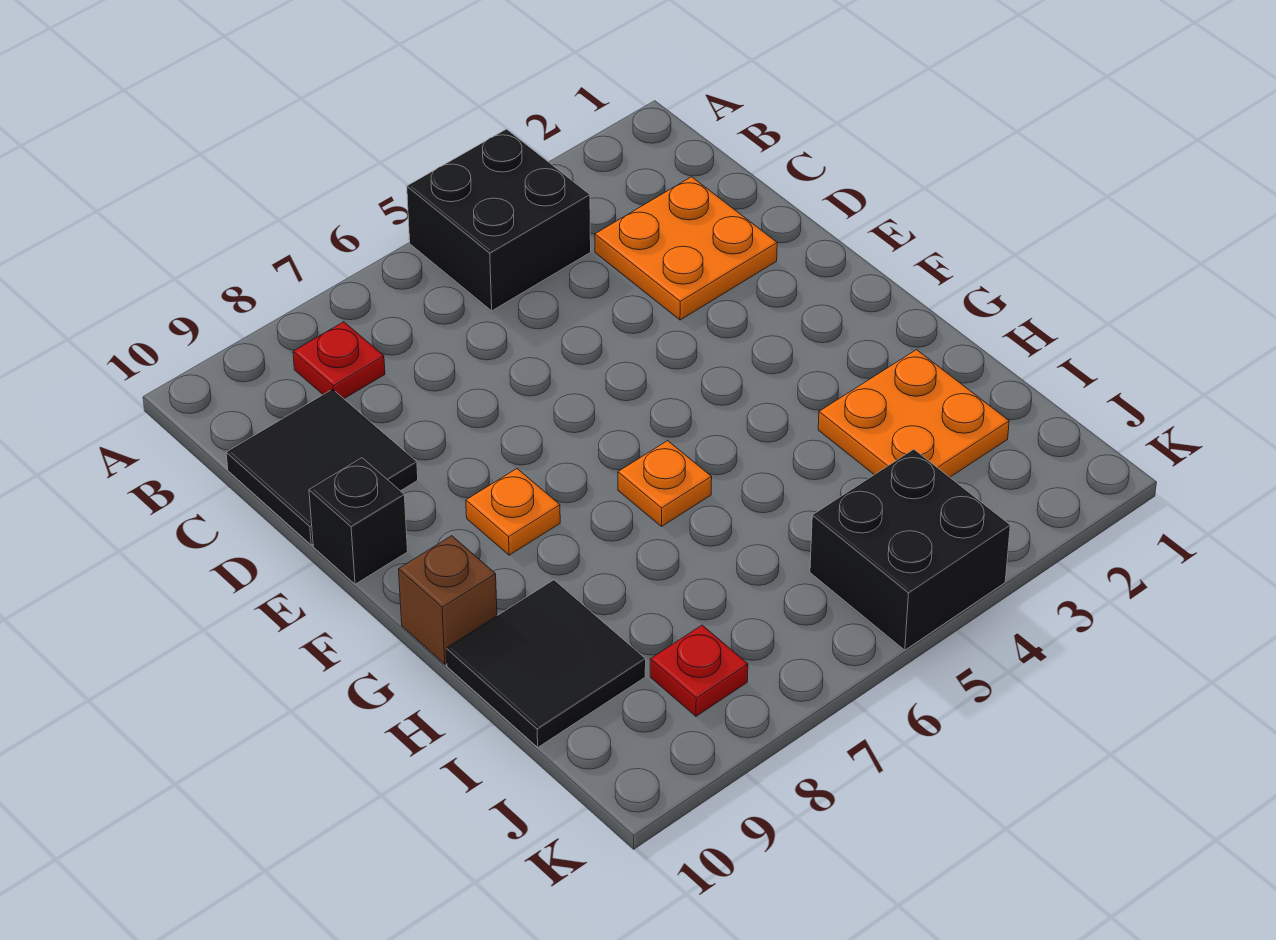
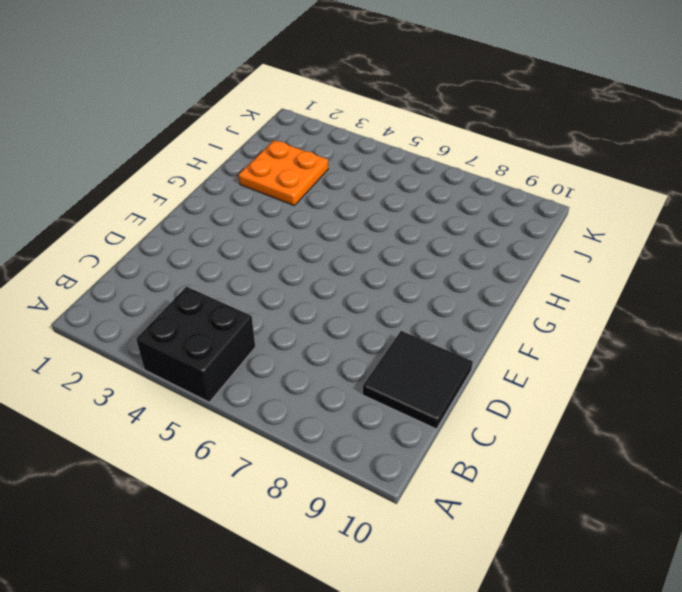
none -> red 1x1 plate [293,322,385,399]
none -> orange 2x2 plate [595,177,777,320]
none -> black 1x1 brick [309,458,408,584]

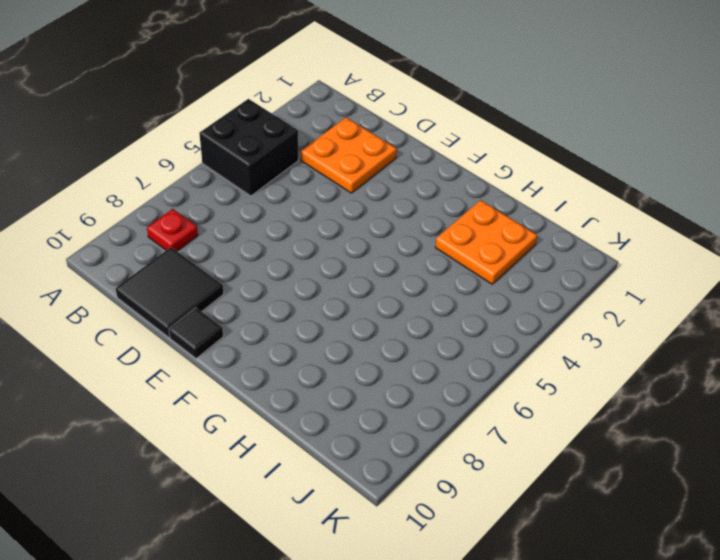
black 1x1 tile [169,308,223,359] -> black 1x1 brick [309,458,408,584]
none -> orange 1x1 plate [466,469,560,555]
none -> orange 1x1 plate [618,441,712,527]
none -> brown 1x1 brick [399,536,497,664]

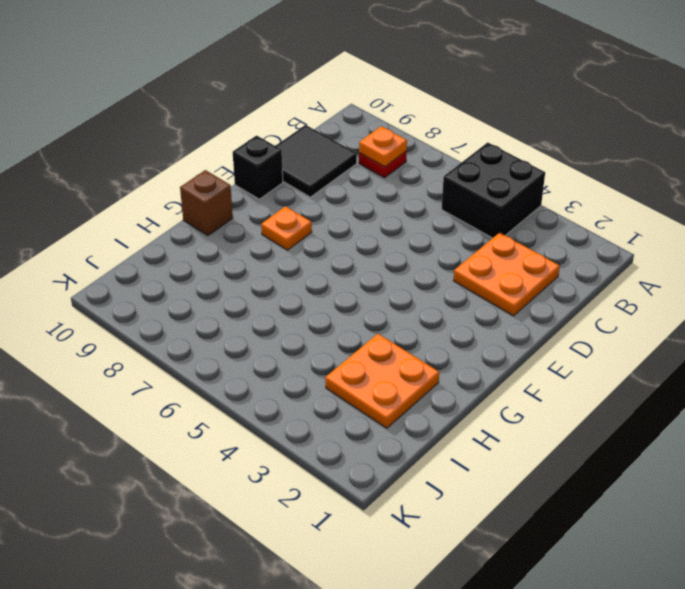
orange 1x1 plate [359,126,407,167] -> orange 1x1 plate moved to [618,441,712,527]
none -> black 2x2 tile [446,580,646,747]
none -> black 2x2 brick [810,449,1010,650]
none -> red 1x1 plate [650,625,748,716]

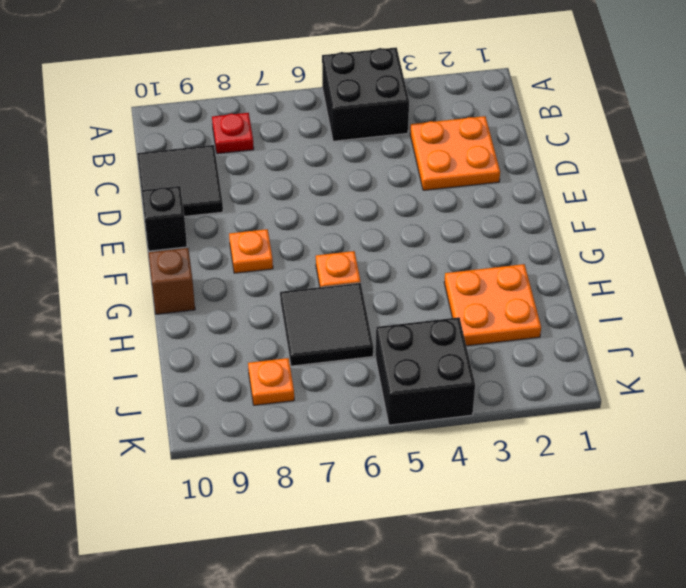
black 2x2 tile [280,283,373,366] -> black 2x2 tile moved to [446,580,646,747]
orange 1x1 plate [248,358,294,405] -> red 1x1 plate [650,625,748,716]

